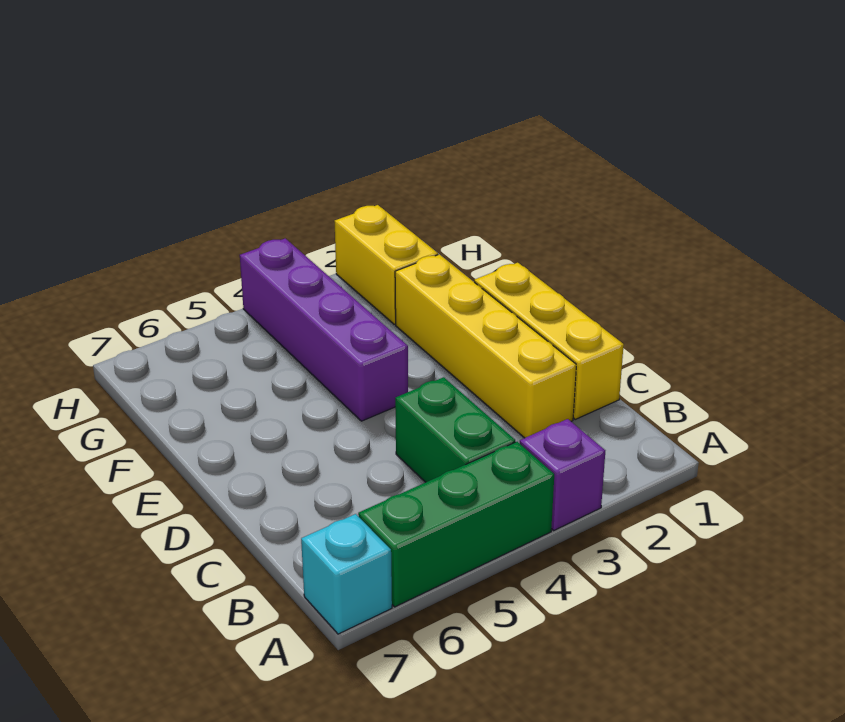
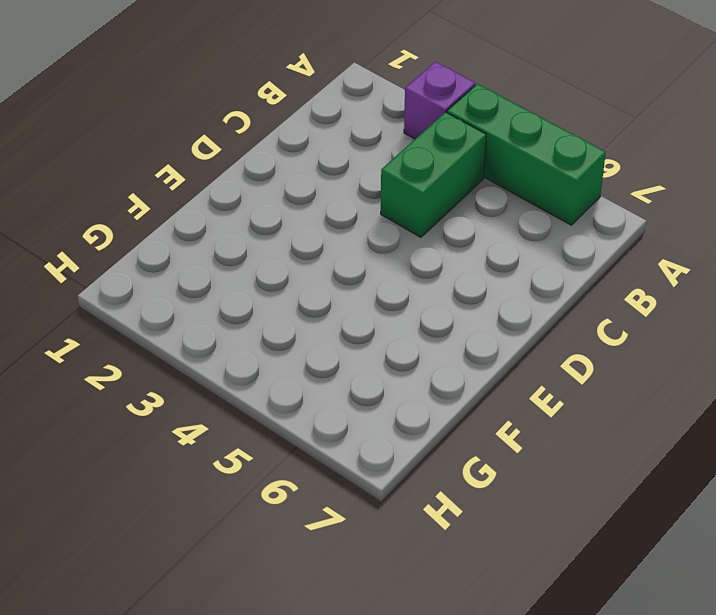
none -> cyan 1x1 brick [301,514,392,634]
none -> yellow 1x3 brick [474,263,624,419]

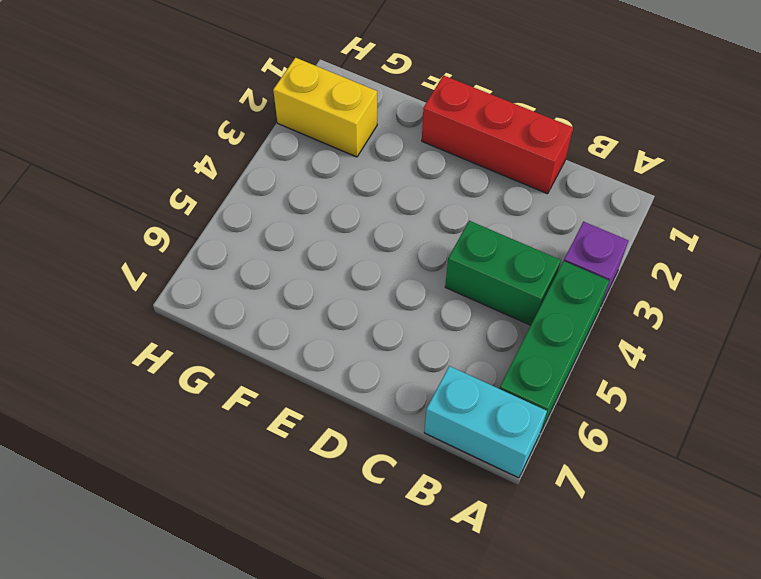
cyan 1x2 brick [424,366,547,478] -> cyan 1x1 brick [301,514,392,634]
red 1x3 brick [422,75,573,194] -> yellow 1x3 brick [474,263,624,419]
none -> yellow 1x4 brick [395,254,576,438]
none -> purple 1x4 brick [240,238,408,421]

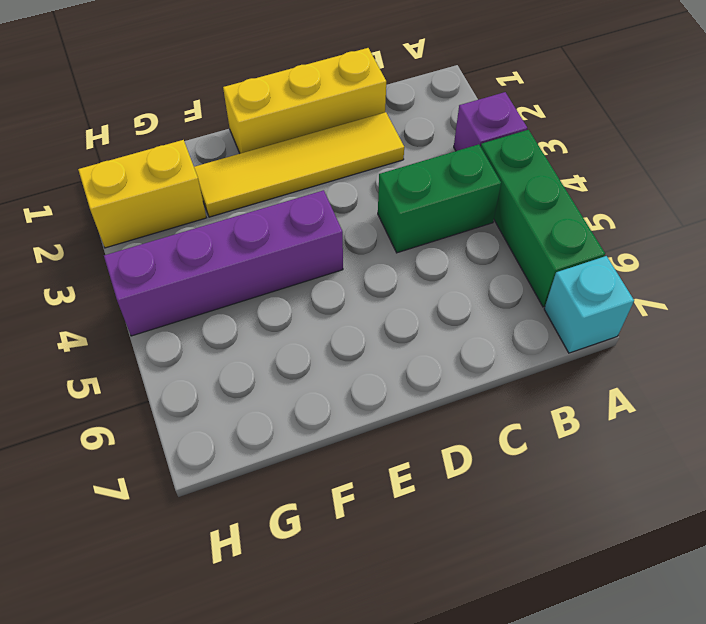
yellow 1x4 tile [194,112,404,217] -> yellow 1x4 brick [395,254,576,438]

